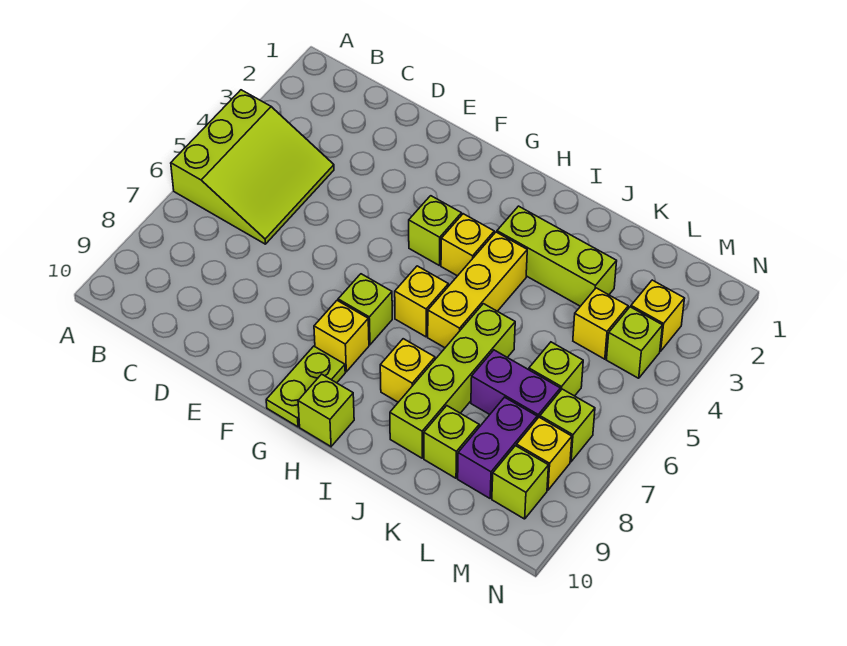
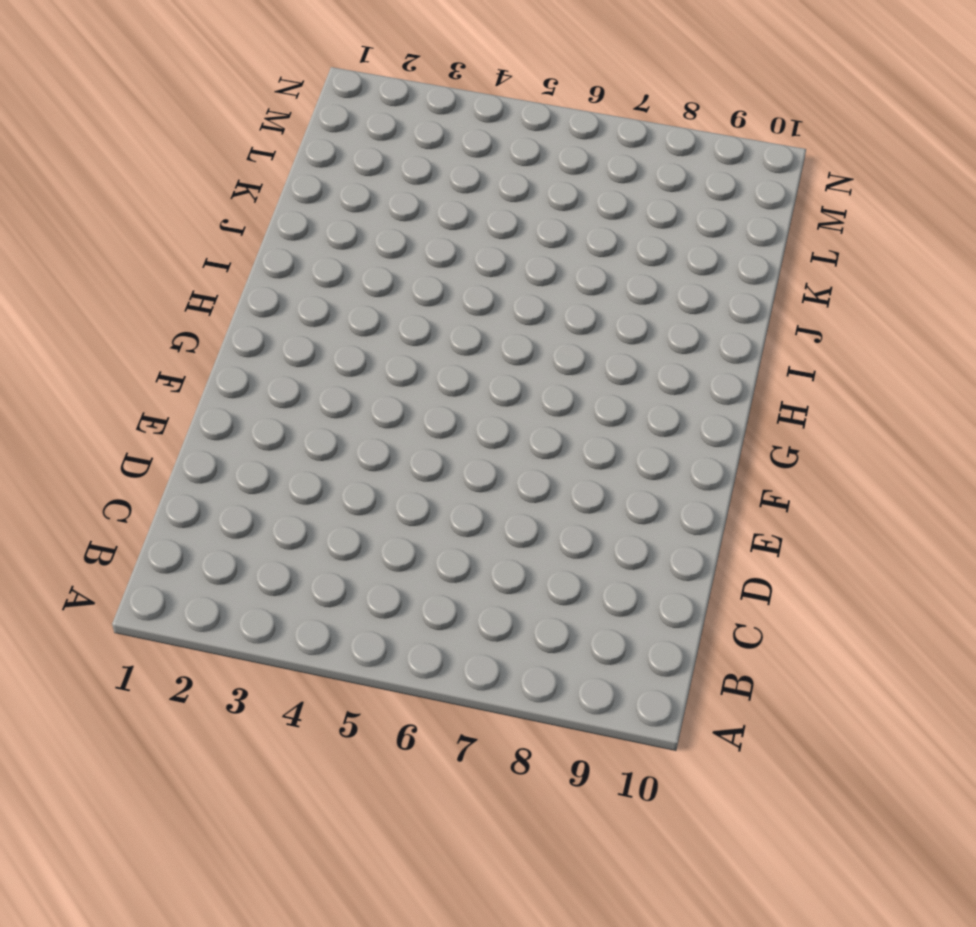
none -> lime 3x3 slope [171,90,334,244]
none -> lime 1x1 brick [409,196,462,266]
none -> lime 1x1 brick [338,274,392,345]

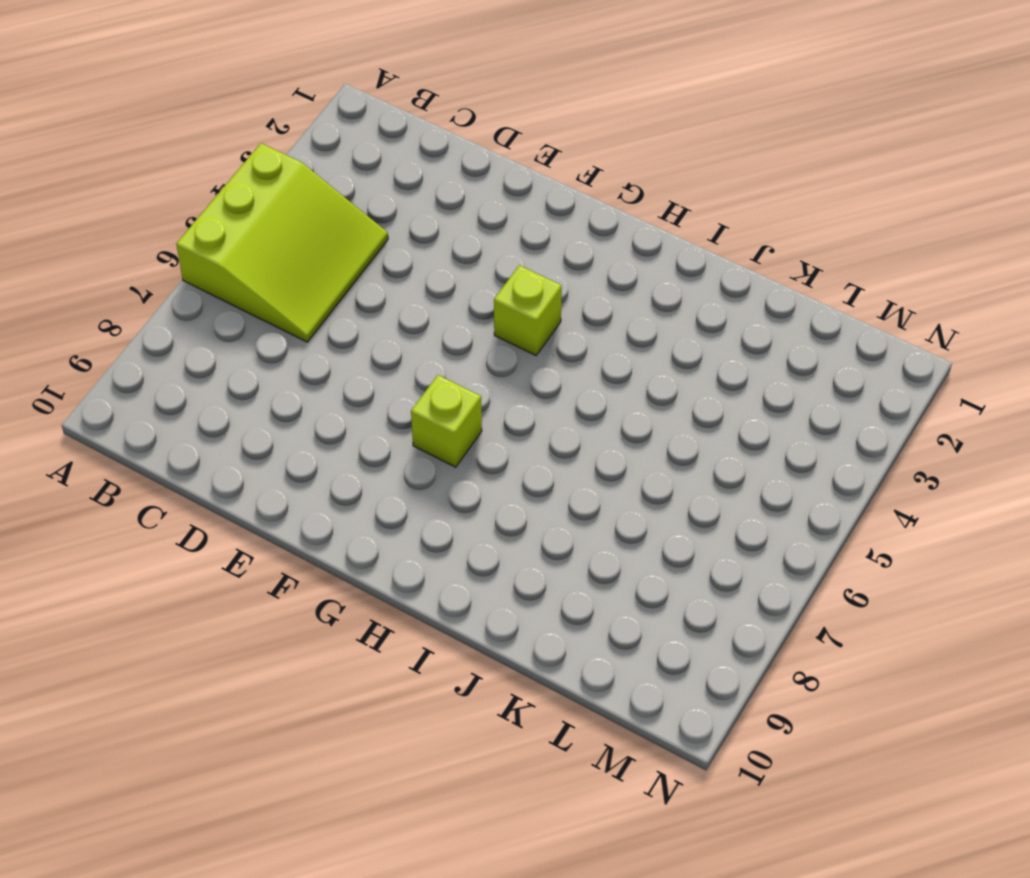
none -> yellow 1x1 brick [314,301,369,372]
none -> lime 1x2 plate [266,346,345,427]
none -> yellow 1x1 brick [441,214,494,276]

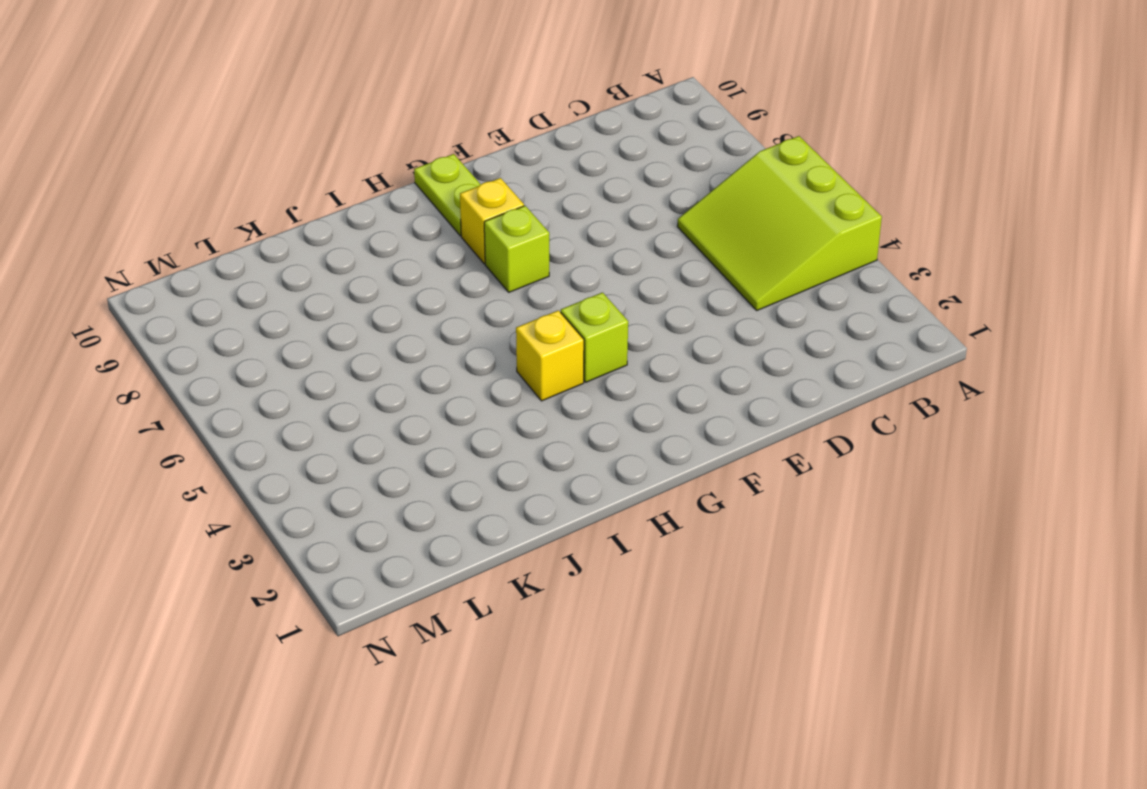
none -> yellow 1x1 brick [395,266,448,337]
none -> lime 1x1 brick [298,374,354,446]
none -> lime 1x3 brick [497,206,617,306]

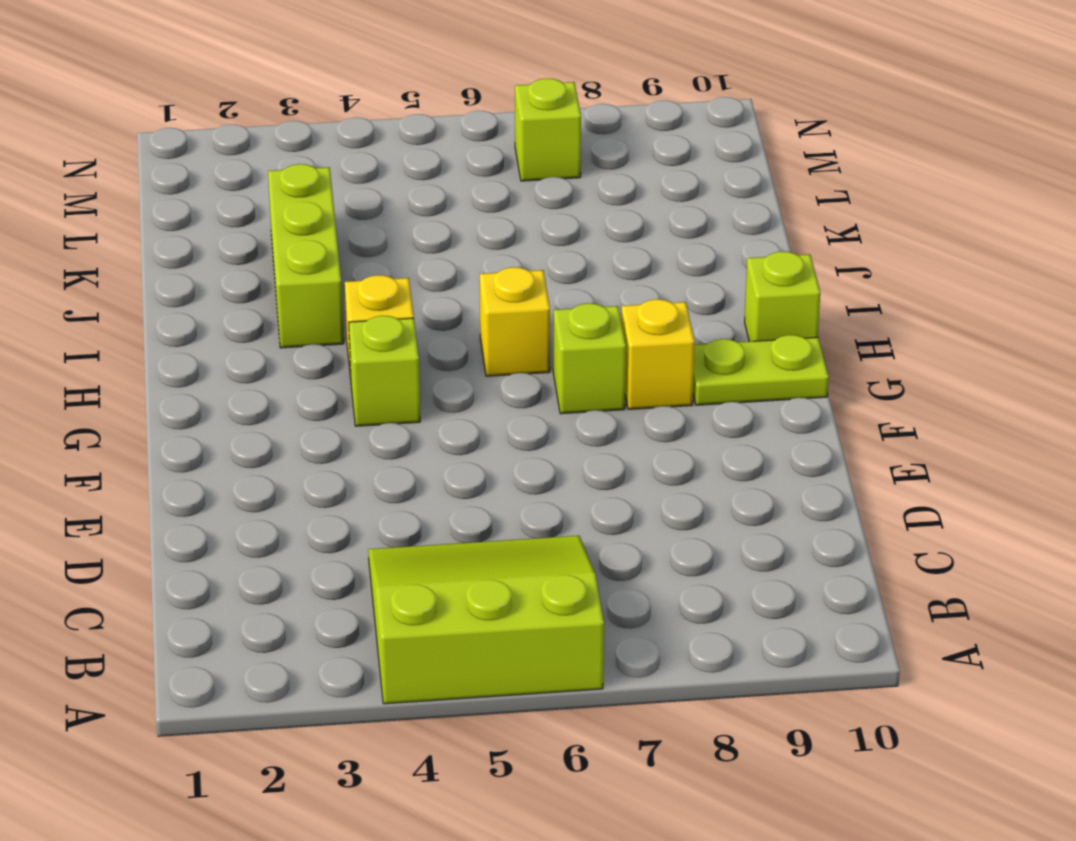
none -> yellow 1x3 brick [428,232,527,348]
none -> yellow 1x1 brick [380,339,435,402]
none -> lime 1x4 brick [390,304,515,458]

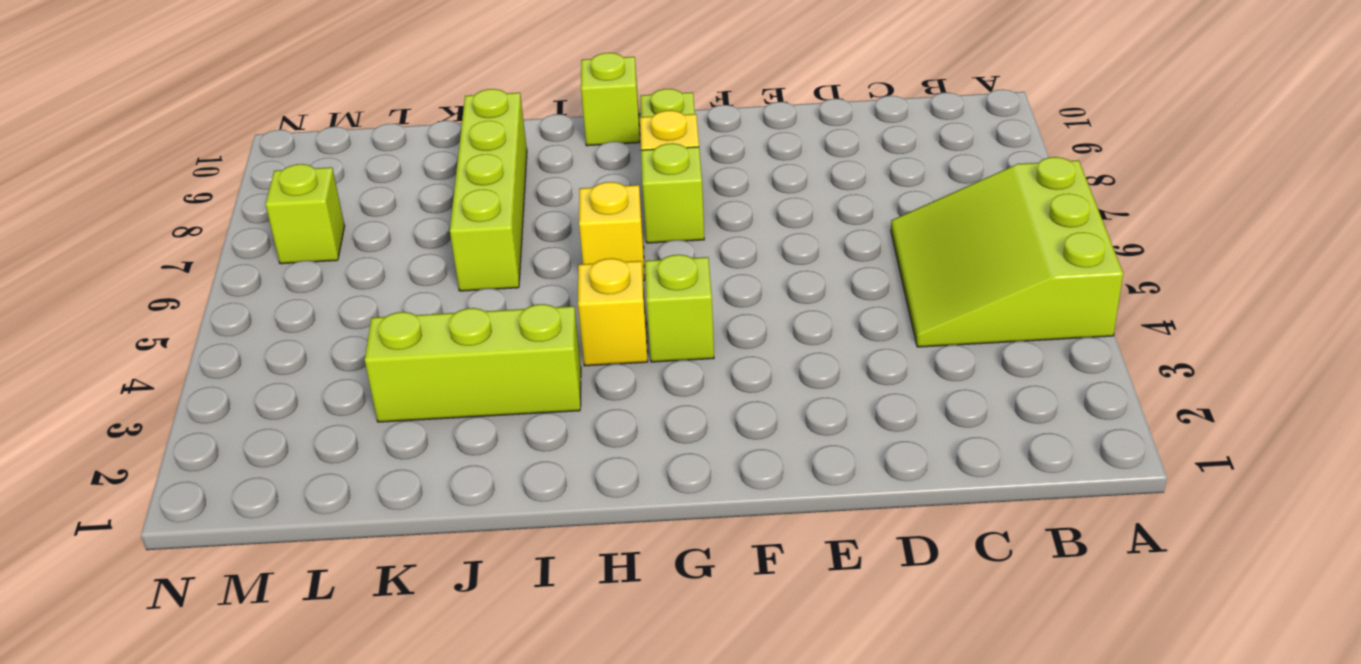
none -> yellow 1x3 brick [428,232,527,348]
none -> yellow 1x1 brick [380,339,435,402]
none -> purple 1x2 brick [471,350,560,419]

